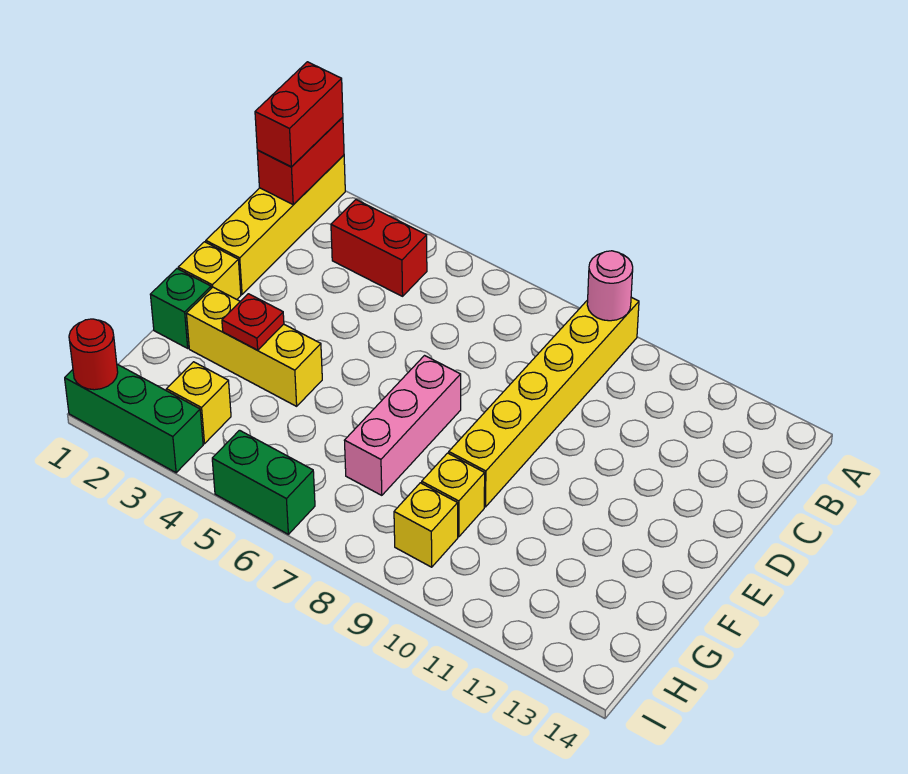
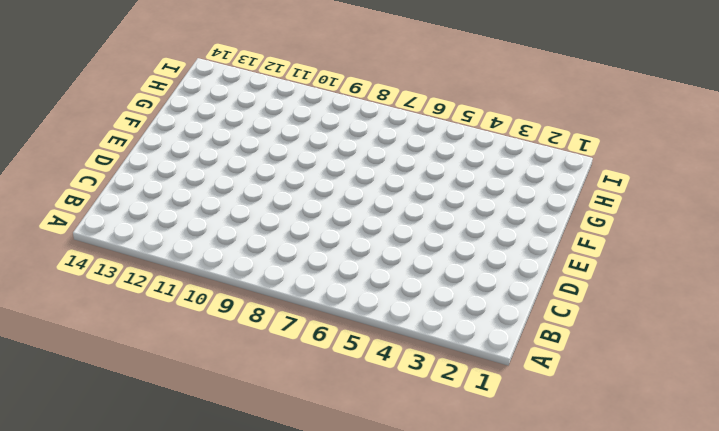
none -> yellow 1x4 brick [206,155,345,294]
none -> yellow 1x6 brick [449,297,639,507]
none -> red 1x2 brick [331,200,427,296]

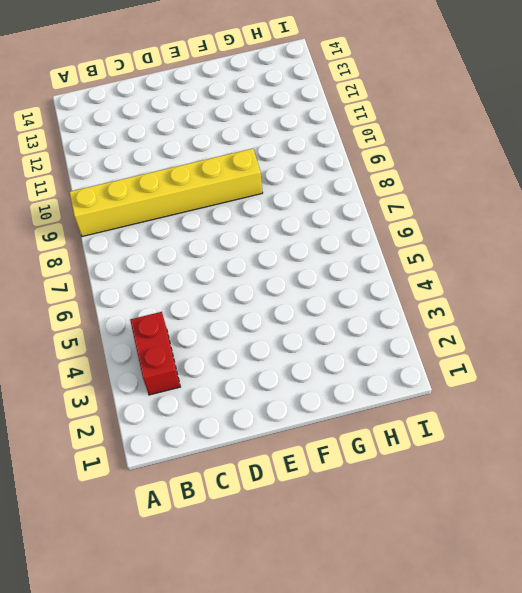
none -> yellow 1x4 brick [206,155,345,294]
none -> yellow 1x1 brick [178,242,241,299]
none -> pink 1x3 brick [344,356,461,495]

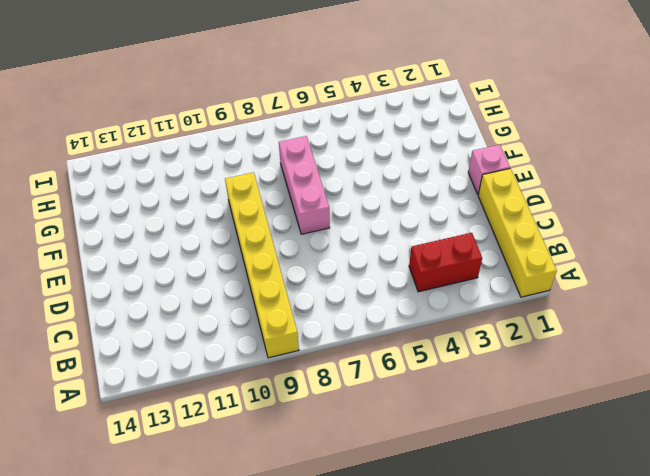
pink 1x1 brick [468,145,510,194] -> yellow 1x1 brick [178,242,241,299]
none -> green 1x1 brick [150,269,211,348]
none -> yellow 1x3 brick [186,287,322,406]
none -> yellow 1x1 brick [422,453,485,537]

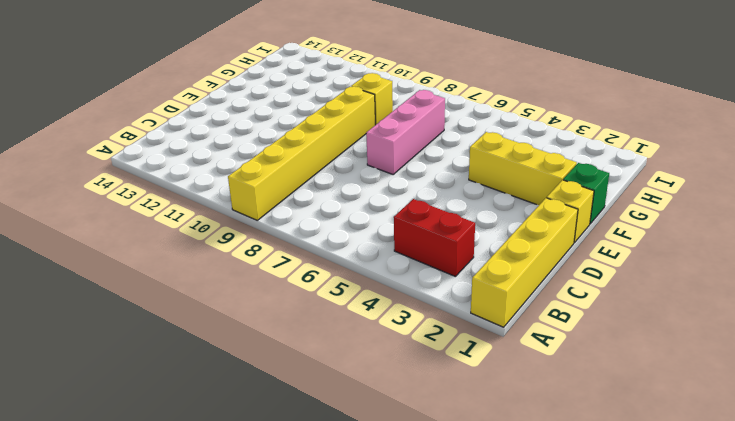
none -> yellow 1x1 brick [166,362,231,444]
none -> yellow 1x1 brick [394,483,458,567]
none -> green 1x3 brick [65,364,203,473]

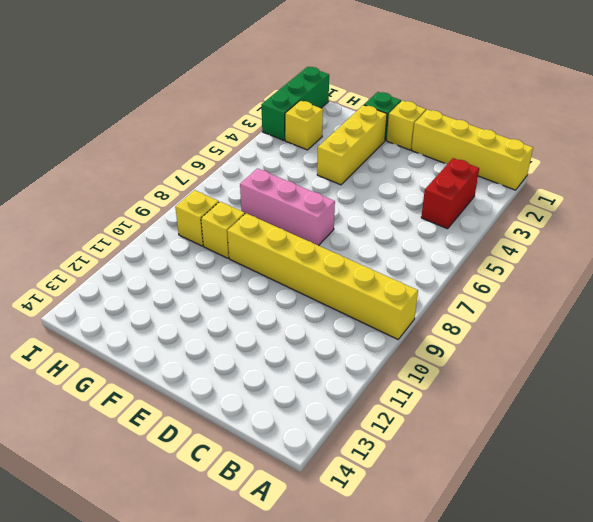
none -> green 1x2 brick [212,430,315,534]
none -> red 1x2 brick [257,117,344,205]
none -> pink 1x1 round brick [587,251,633,321]

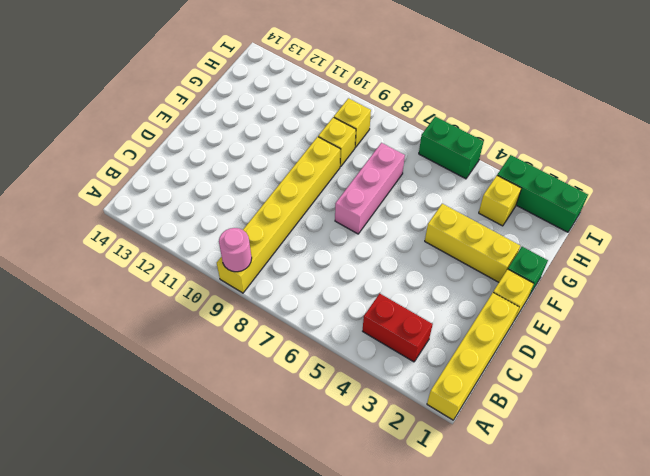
none -> red 1x2 brick [257,117,344,205]
none -> red 1x1 plate [222,294,284,350]
none -> red 1x1 round brick [69,319,118,390]

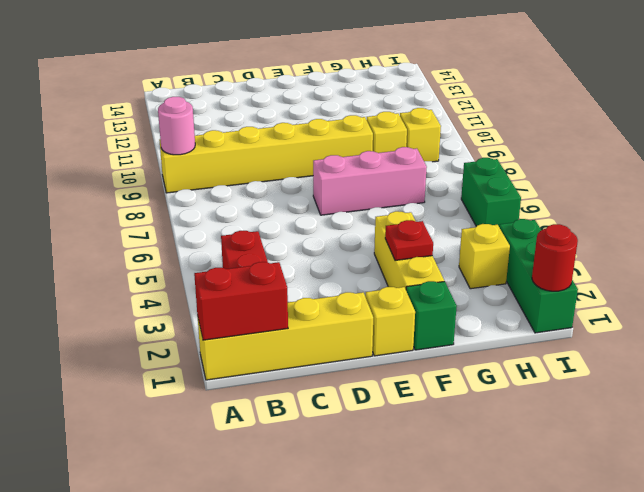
none -> red 1x2 brick [255,62,343,167]

